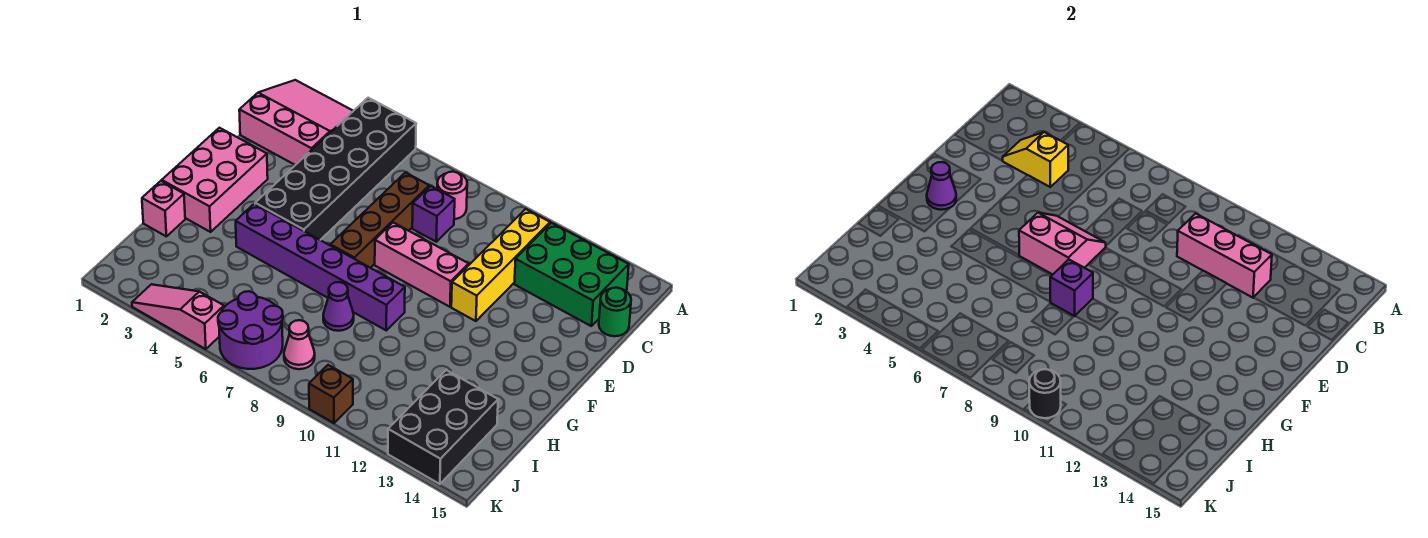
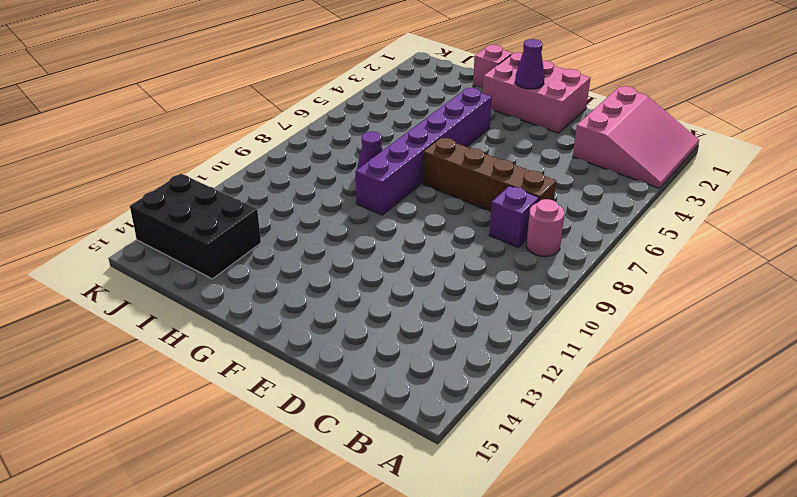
none -> black 2x6 brick [255,98,416,240]
none -> yellow 1x4 brick [451,209,550,321]
none -> green 2x3 brick [514,223,629,326]

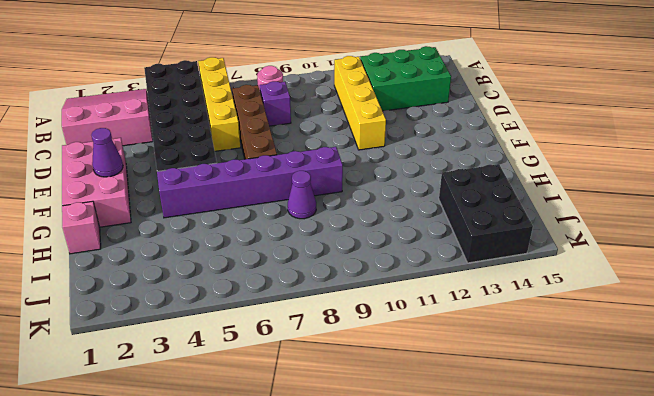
yellow 1x4 brick [198,57,241,151] -> none
none -> green 1x1 round brick [599,288,631,336]
none -> pink 1x3 brick [375,223,469,307]
none -> purple 2x2 round brick [218,291,283,369]

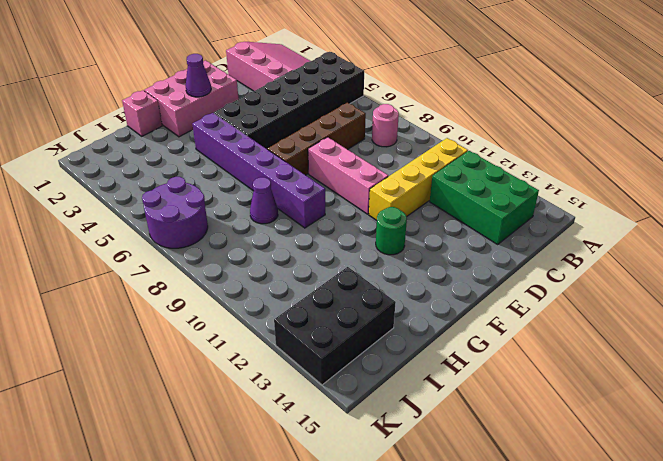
green 1x1 round brick [376,207,407,255] -> green 1x1 round brick moved to [599,288,631,336]
none -> purple 1x1 brick [412,186,455,242]
none -> pink 1x1 cone [284,320,315,369]
none -> pink 1x3 slope [132,284,224,349]

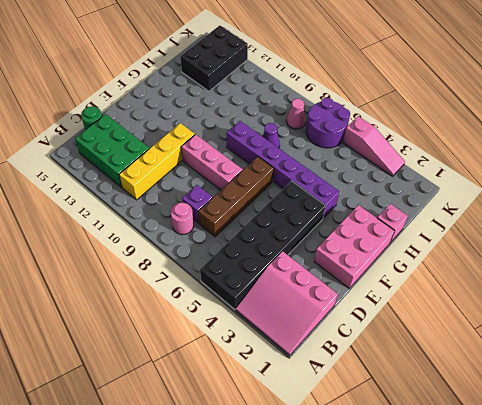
none -> brown 1x1 brick [309,365,353,423]
none -> yellow 1x2 slope [1003,132,1068,187]
none -> pink 1x3 brick [1177,213,1272,298]

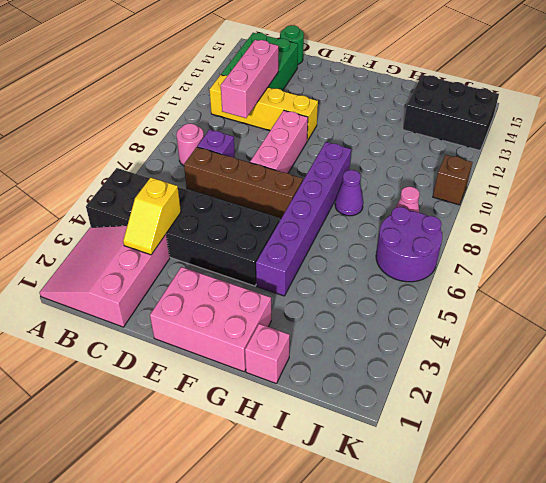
none -> pink 1x3 slope [132,284,224,349]
none -> pink 2x2 slope [1019,213,1106,274]
none -> purple 1x1 cone [927,162,956,210]

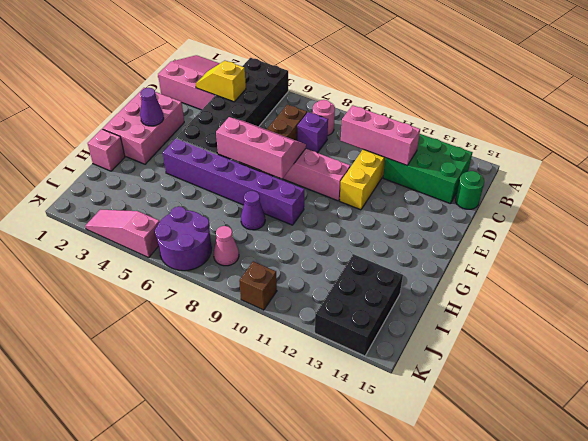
pink 2x3 slope [216,117,306,179] -> pink 2x2 slope [1019,213,1106,274]
none -> purple 1x1 brick [1050,260,1093,316]
none -> black 1x1 round brick [1029,369,1061,418]

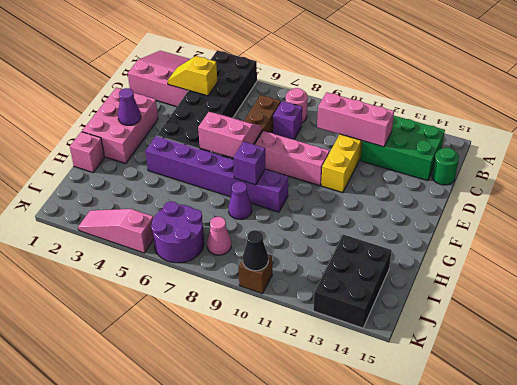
black 1x1 cone [243,230,268,271] -> black 1x1 round brick [1029,369,1061,418]

